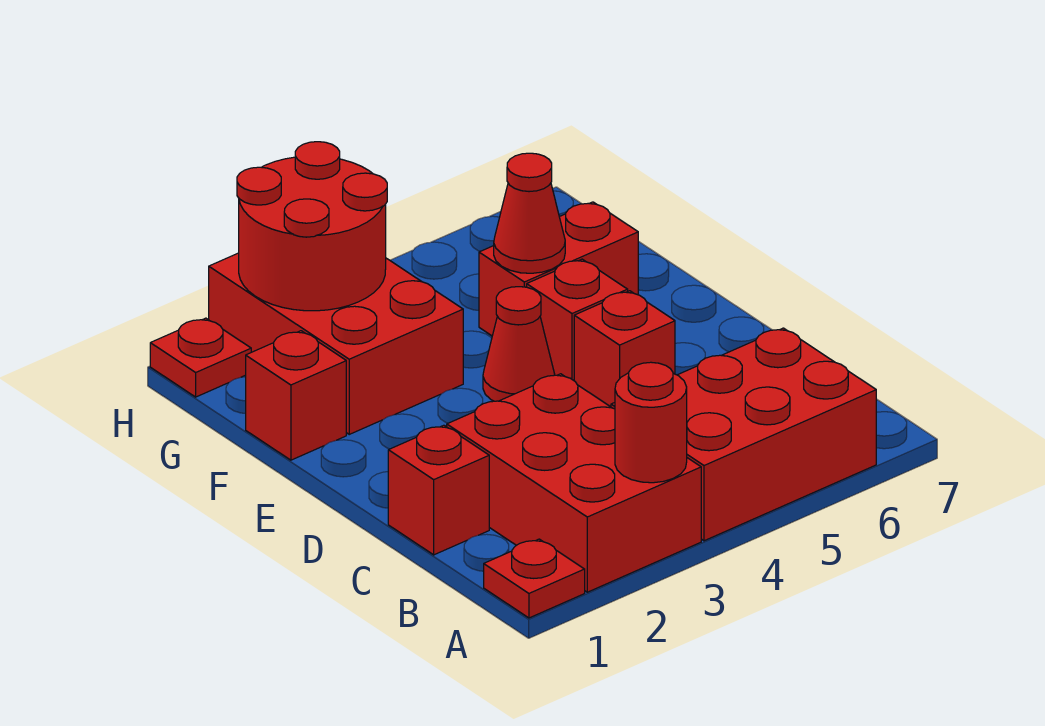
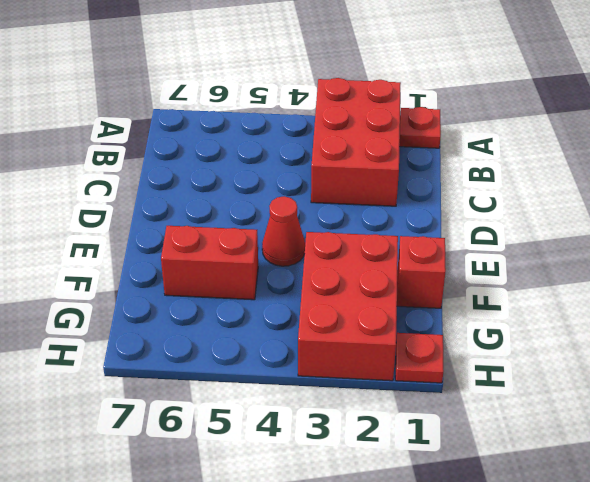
none -> red 2x3 brick [611,328,876,541]
none -> red 1x1 brick [388,425,489,555]
none -> red 1x1 brick [574,291,675,407]

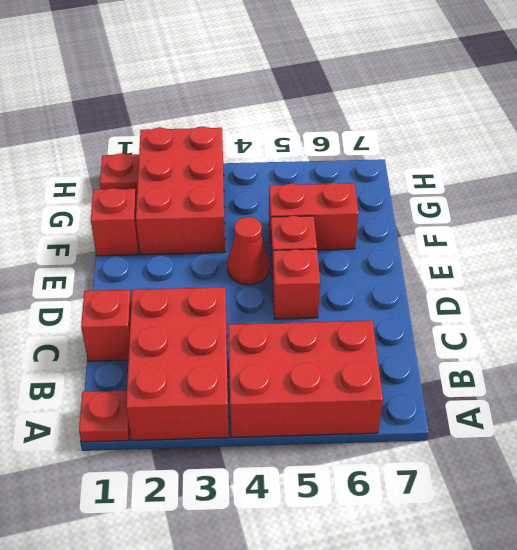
none -> red 1x1 round brick [615,362,687,483]
none -> red 1x1 cone [494,153,565,273]
none -> red 2x2 round brick [237,142,387,311]

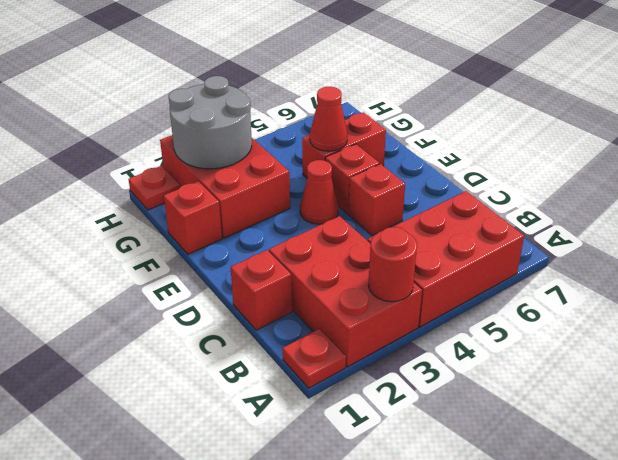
grey 2x2 round brick [169,76,252,169] -> red 2x2 round brick [237,142,387,311]

